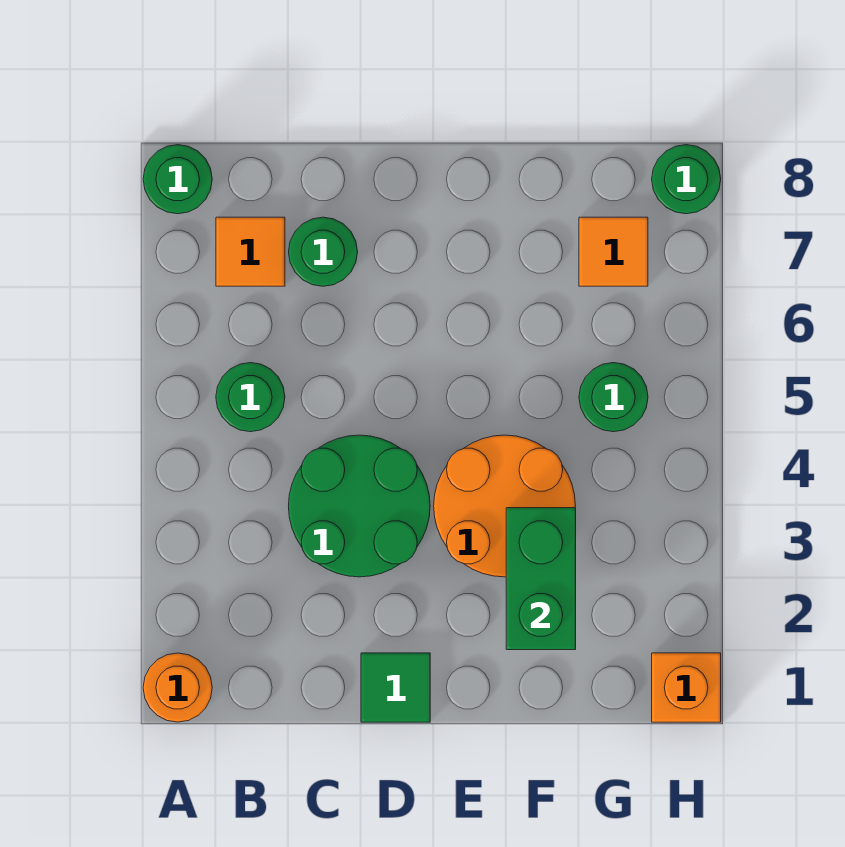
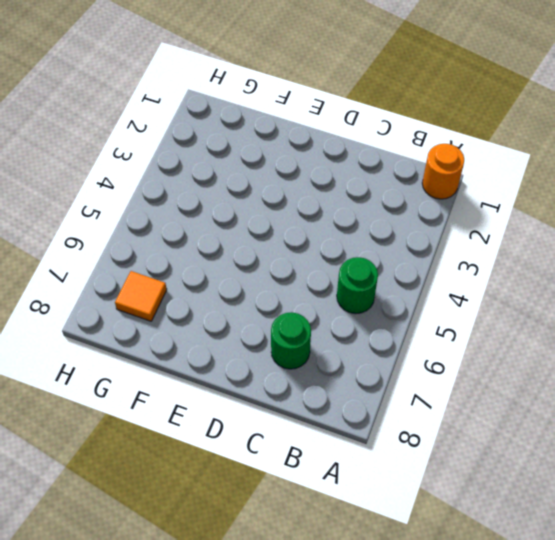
none -> green 1x1 round brick [143,145,212,214]
none -> orange 1x1 tile [216,217,285,286]
none -> green 2x2 round brick [289,435,430,577]

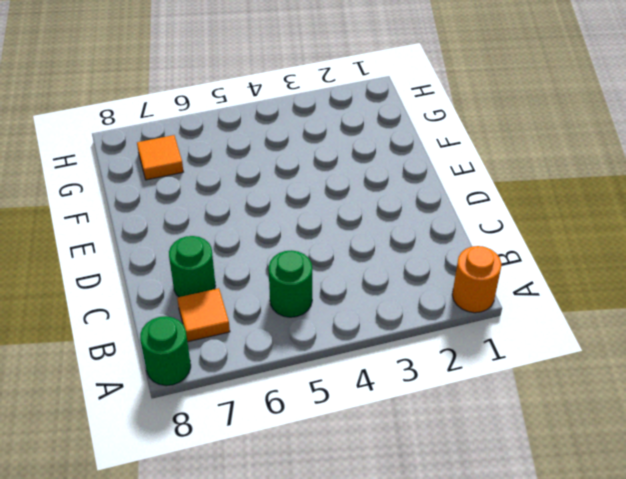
none -> green 2x2 round brick [289,435,430,577]
none -> green 1x1 tile [361,653,430,722]
none -> orange 2x2 round brick [434,435,575,577]

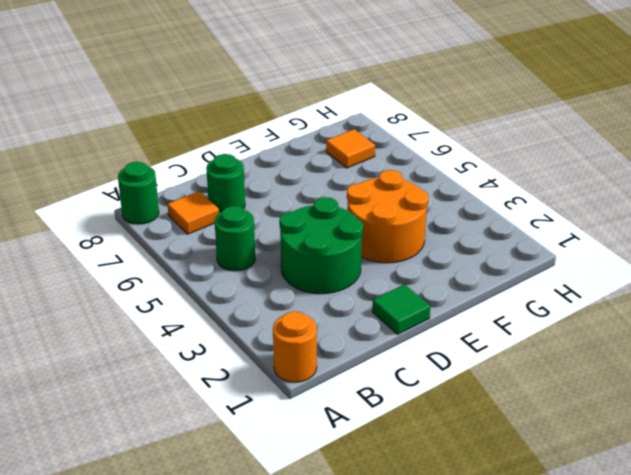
none -> green 1x1 round brick [579,363,648,432]
none -> orange 1x1 brick [652,653,721,722]
none -> green 1x1 round brick [652,145,721,214]

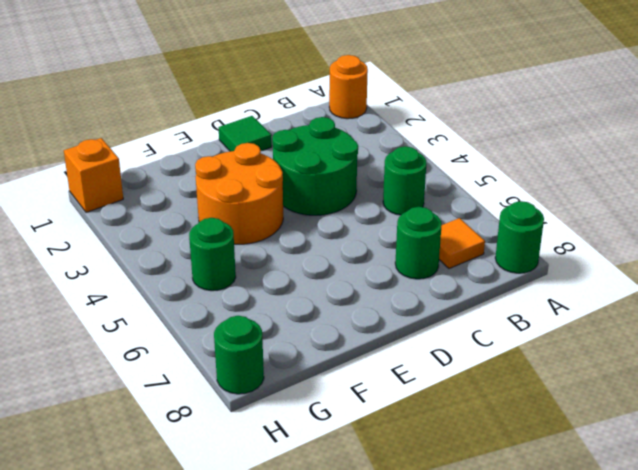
none -> orange 1x1 tile [579,217,648,286]
none -> green 1x2 brick [506,508,576,650]

